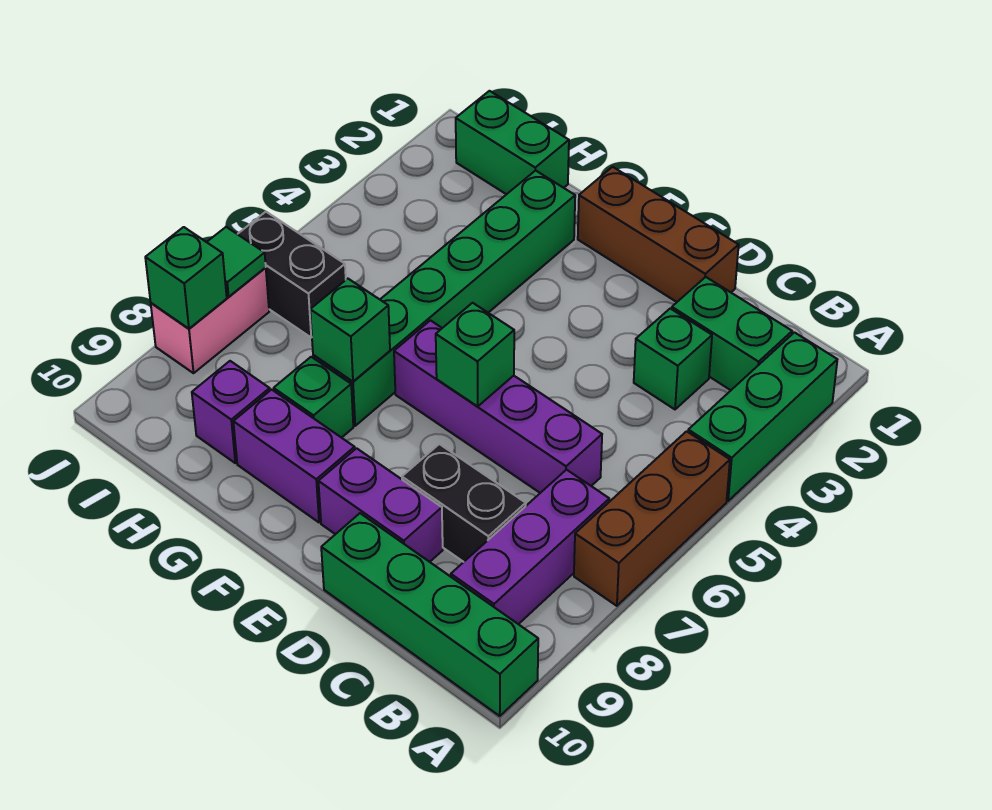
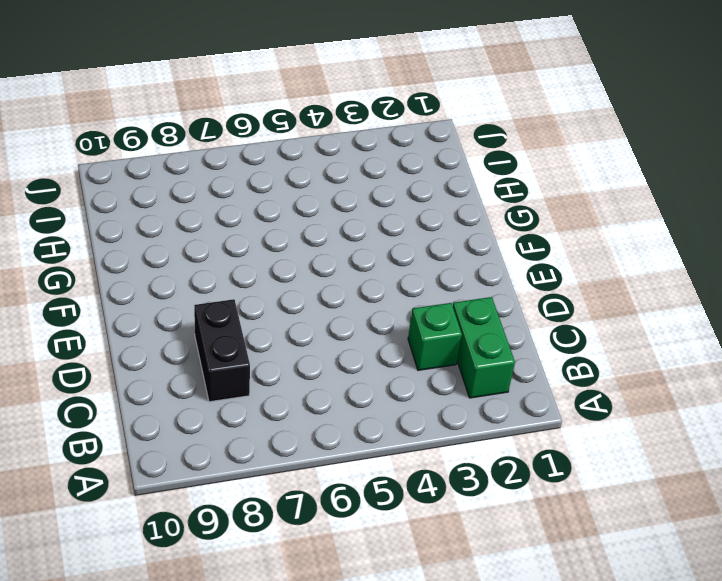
none -> green 1x3 brick [688,333,837,501]
none -> brown 1x3 brick [574,431,730,606]
none -> green 1x4 brick [321,513,538,716]

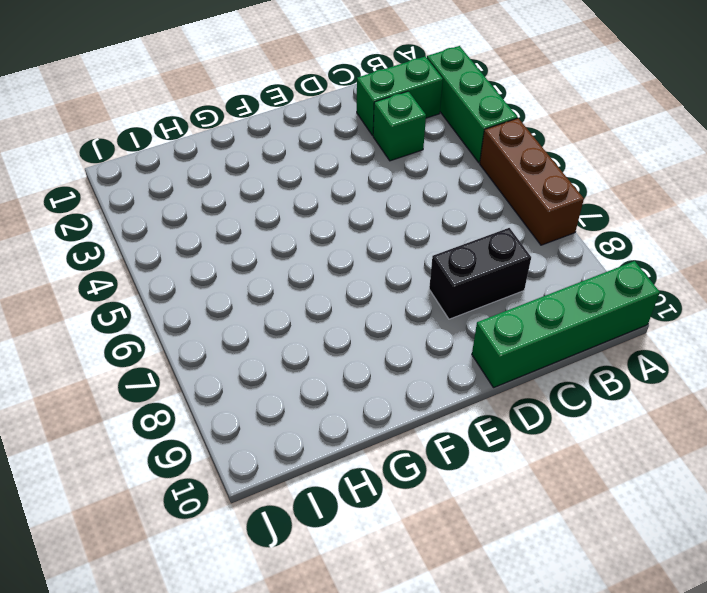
none -> purple 1x3 brick [451,470,609,624]
none -> purple 1x4 brick [394,320,602,493]
none -> brown 1x3 brick [578,167,739,302]

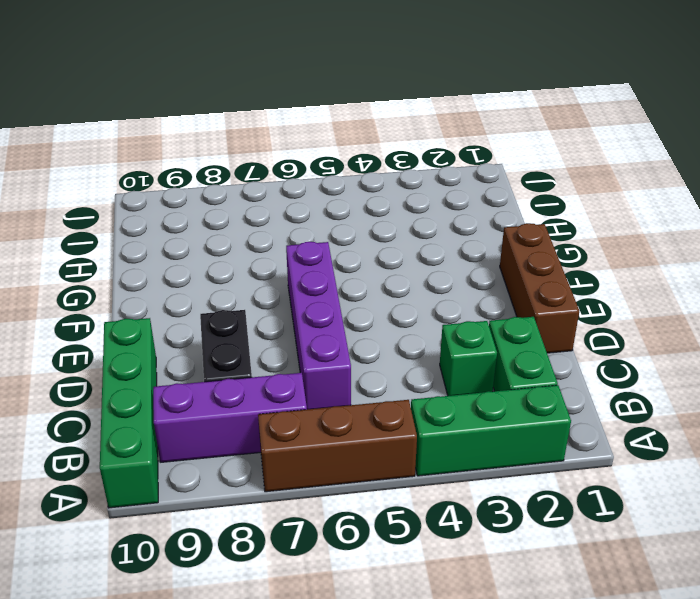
none -> purple 1x2 brick [318,448,443,562]
none -> purple 1x2 brick [233,390,355,522]
none -> green 1x6 brick [313,170,575,426]

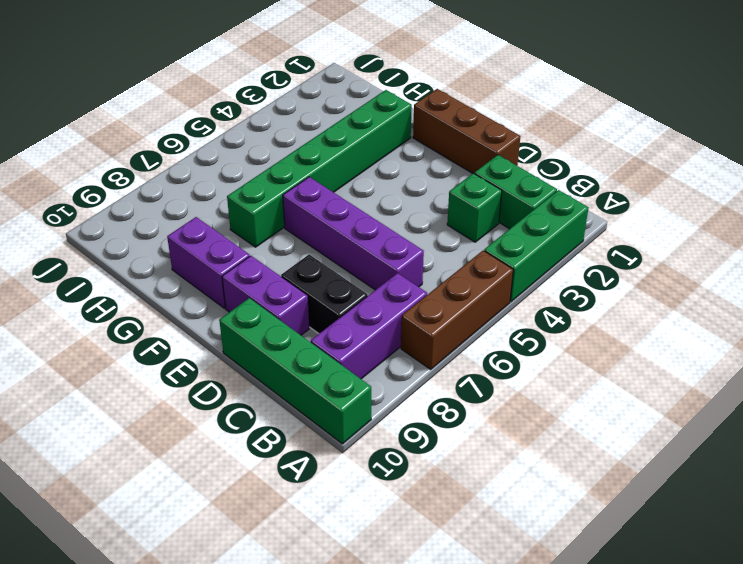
none -> green 1x1 brick [274,357,353,438]
none -> green 1x2 brick [456,91,569,194]
none -> purple 1x1 brick [192,361,270,463]

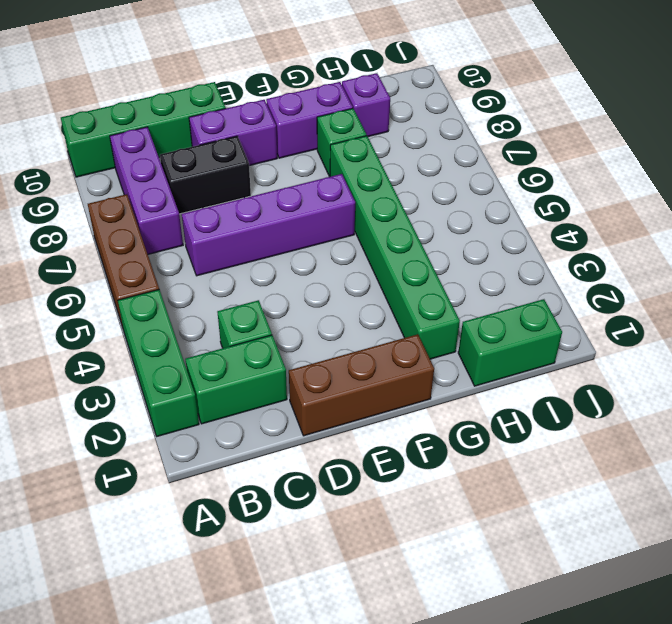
none -> black 1x2 brick [238,212,346,337]
none -> pink 1x2 brick [151,267,269,373]
none -> green 1x1 brick [436,303,514,407]

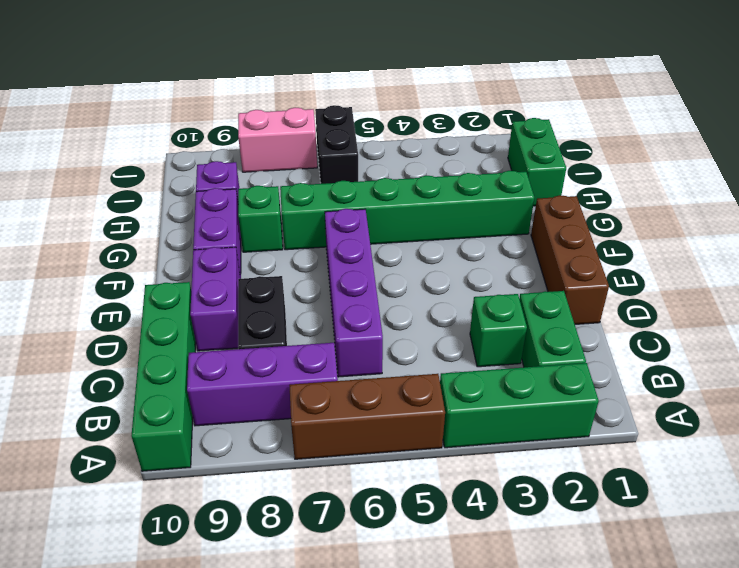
none -> green 1x1 brick [436,303,514,407]
none -> green 1x1 brick [310,279,390,382]
none -> green 1x1 tile [207,227,266,297]

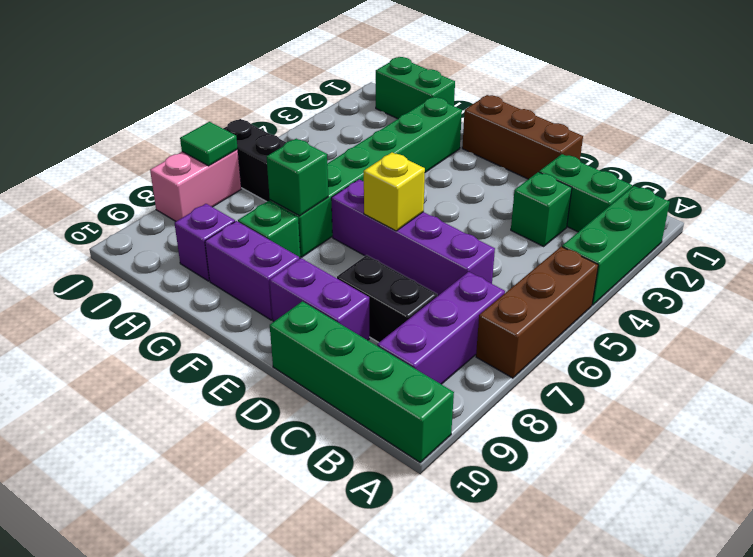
yellow 1x1 brick [364,152,425,231] -> green 1x1 brick [436,303,514,407]
none -> green 1x1 brick [145,227,227,329]

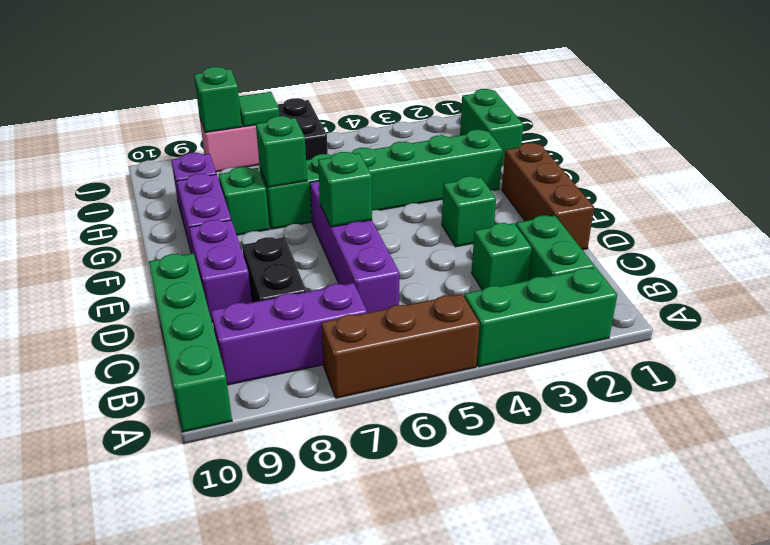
green 1x1 brick [442,176,496,247] -> none

